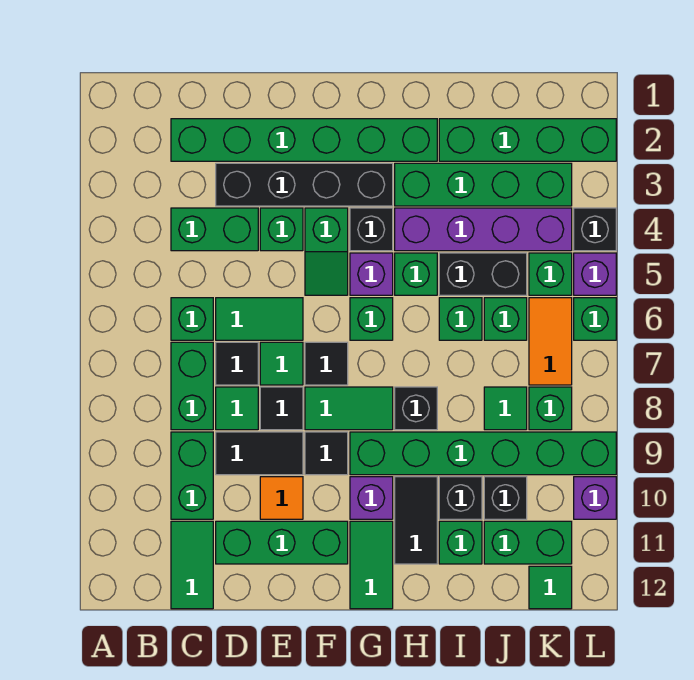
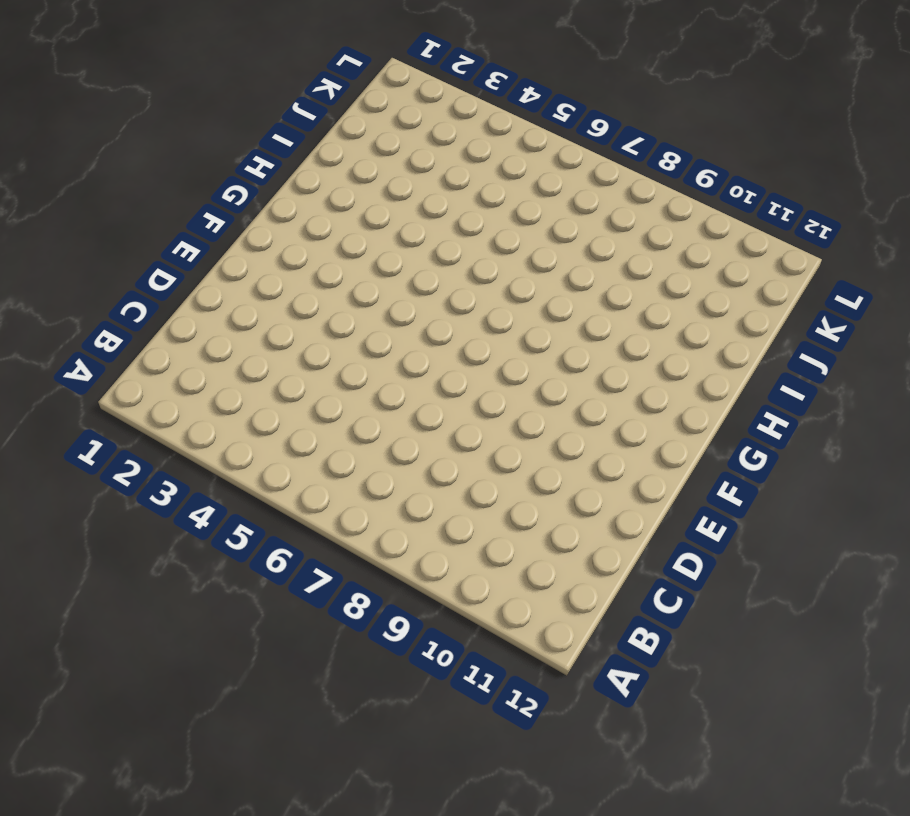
none -> green 1x6 brick [171,119,437,161]
none -> green 1x2 brick [171,208,258,251]
none -> green 1x1 brick [171,298,213,340]
none -> green 1x2 brick [171,342,213,430]

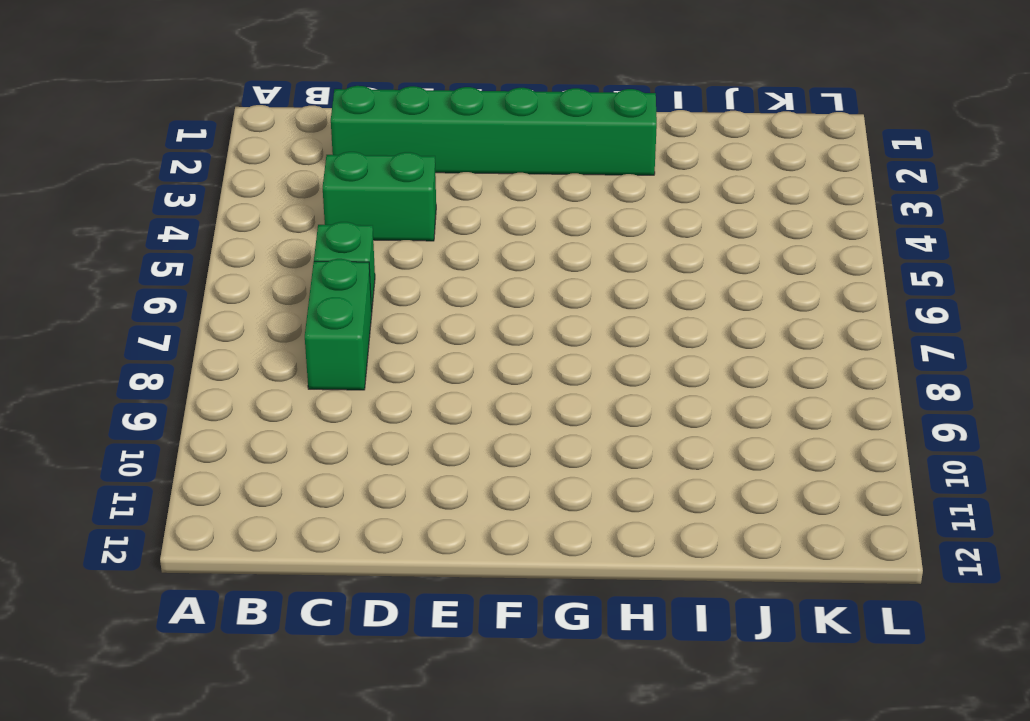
none -> green 1x2 brick [171,432,213,519]
none -> green 1x2 tile [171,521,213,609]
none -> black 1x4 brick [216,163,393,206]
none -> green 1x2 tile [216,298,303,340]

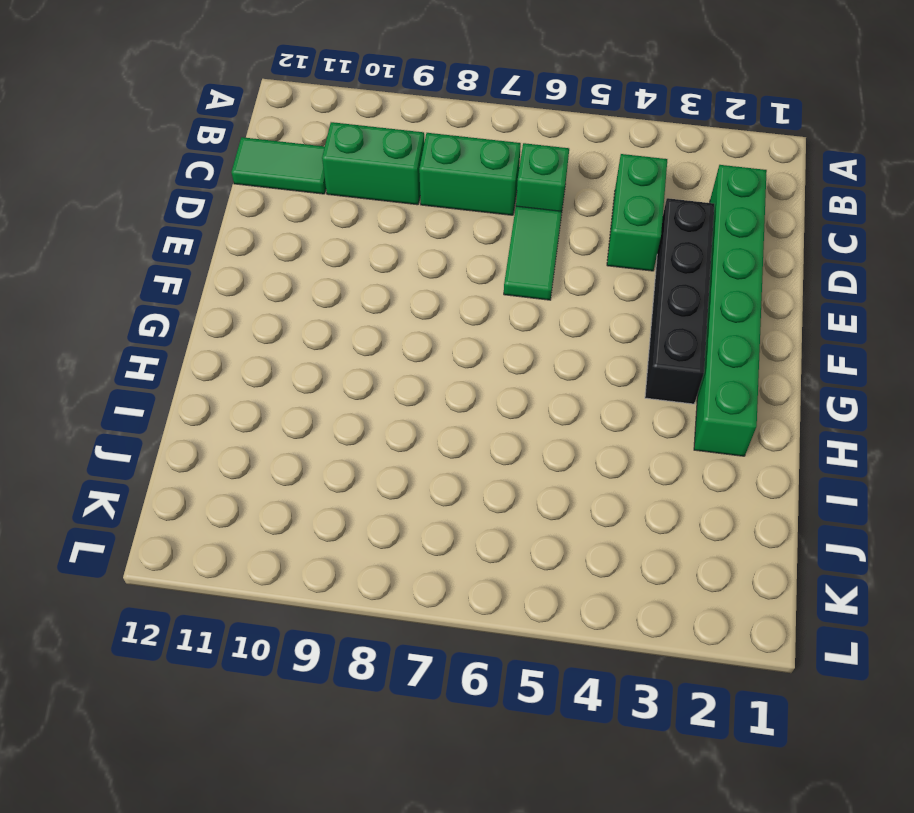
none -> black 1x1 tile [216,342,258,385]
none -> green 1x1 tile [216,387,258,430]
none -> black 1x2 tile [216,432,303,475]
none -> green 1x3 brick [216,521,348,564]

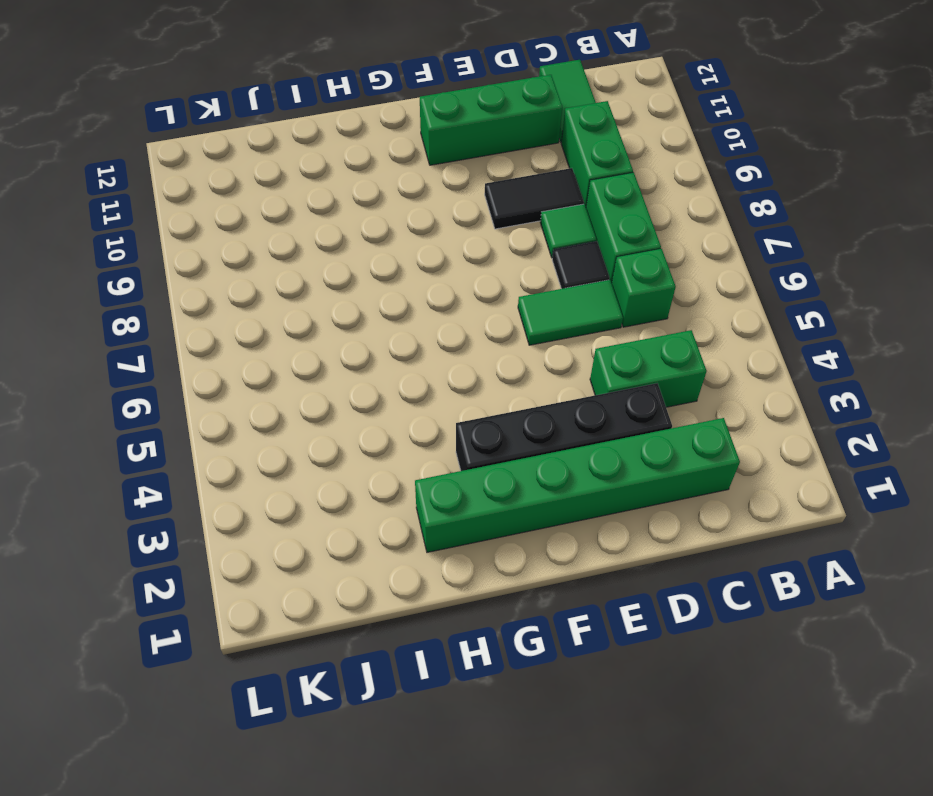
none -> green 1x1 brick [260,208,303,251]
none -> green 1x1 tile [260,342,303,385]
none -> black 1x1 tile [260,387,303,430]
none -> orange 1x1 tile [260,477,303,519]

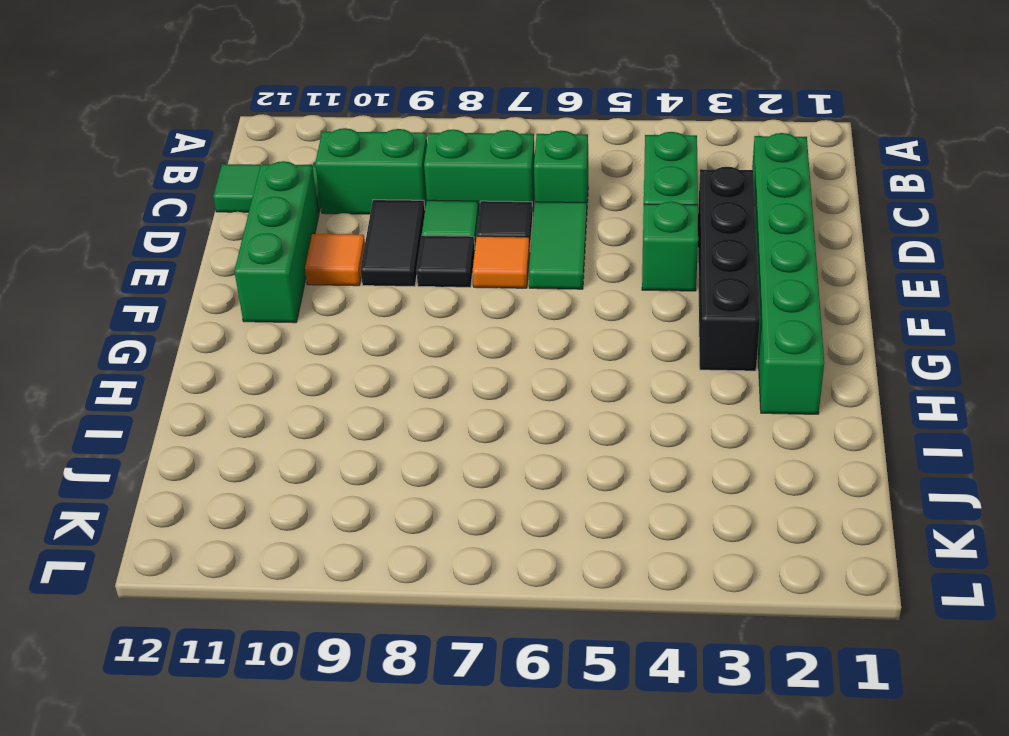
orange 1x1 tile [473,236,530,288] -> green 1x1 tile [260,342,303,385]
none -> green 1x2 slope [305,208,348,295]
none -> black 1x1 tile [305,342,348,385]
none -> green 1x2 tile [305,387,393,430]
none -> black 1x1 tile [305,432,348,475]

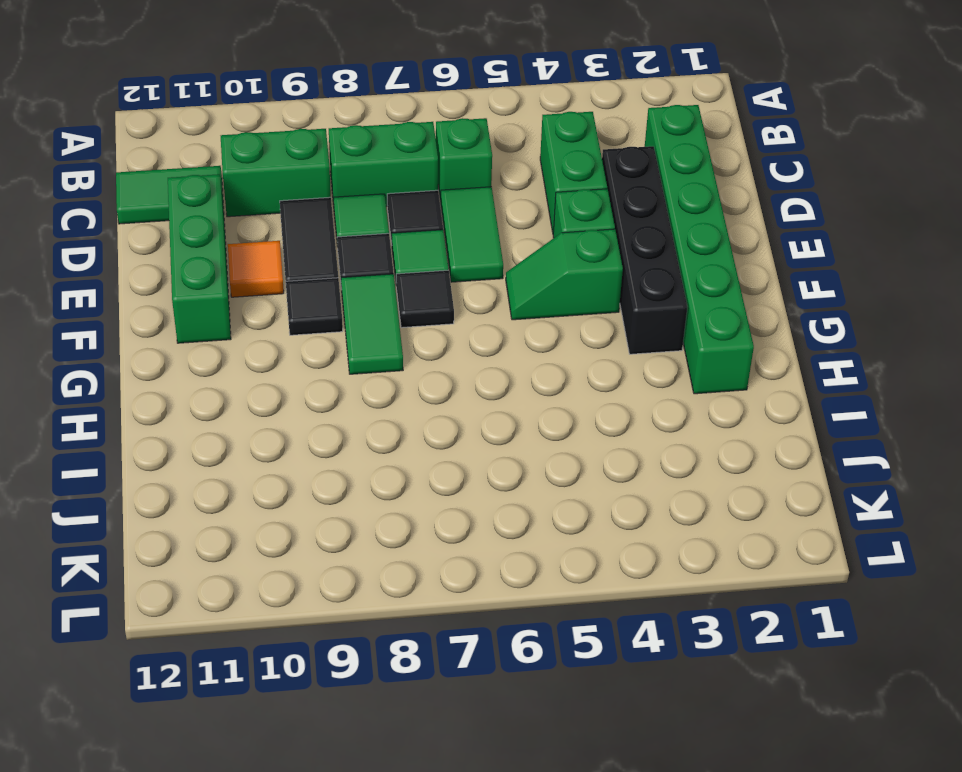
none -> black 1x1 brick [350,208,393,251]
none -> purple 1x1 brick [350,253,393,295]
none -> green 1x1 brick [350,298,393,340]
none -> green 1x6 brick [350,432,616,475]

